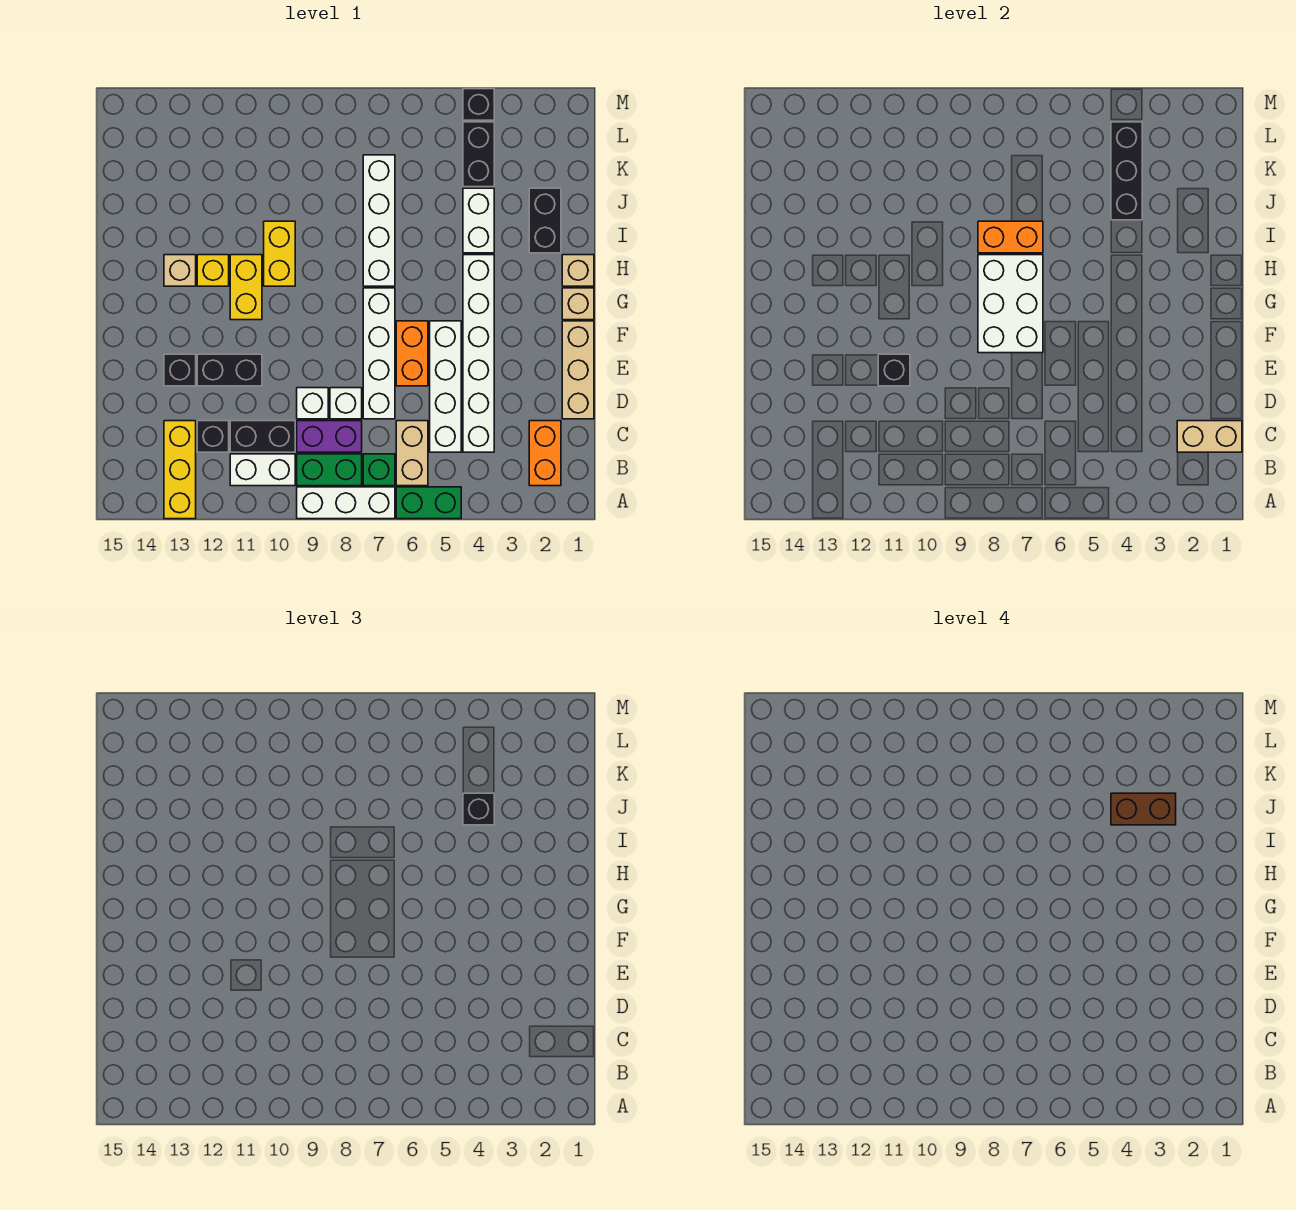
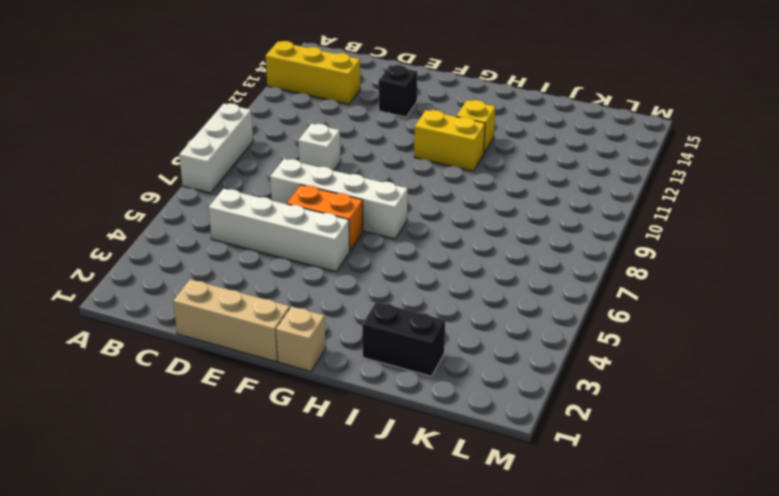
none -> green 1x2 brick [396,487,461,519]
none -> orange 1x2 brick [529,421,561,486]
none -> tan 1x2 brick [396,421,428,486]
none -> green 1x1 brick [363,454,395,486]

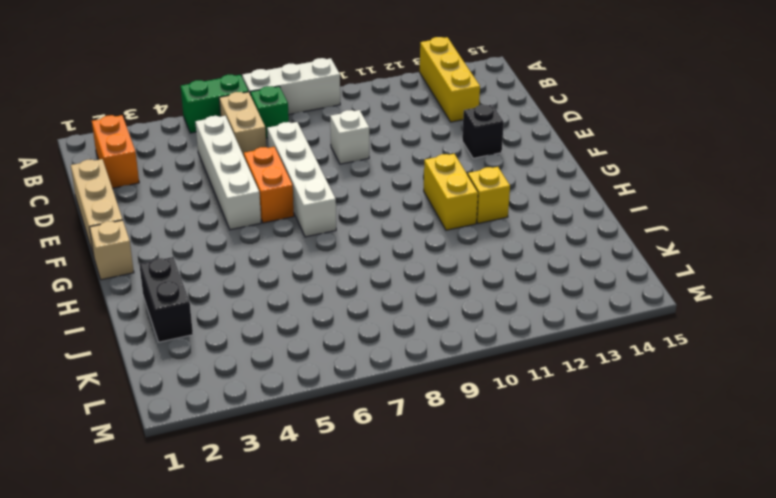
none -> green 1x2 brick [297,454,362,486]
none -> white 1x2 brick [230,454,295,486]
none -> white 1x6 brick [463,255,494,452]
none -> purple 1x2 brick [297,421,362,452]

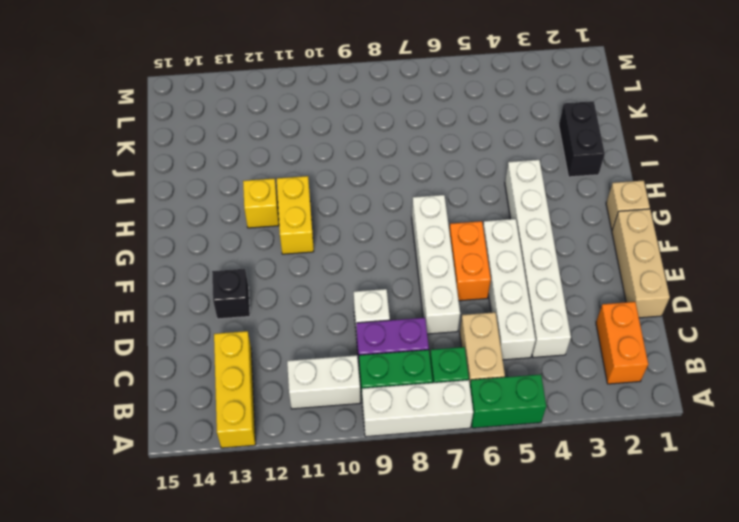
none -> black 1x2 brick [230,421,295,452]
none -> black 1x1 brick [197,421,229,452]
none -> white 1x1 brick [330,388,362,419]
none -> black 1x2 brick [197,354,262,386]

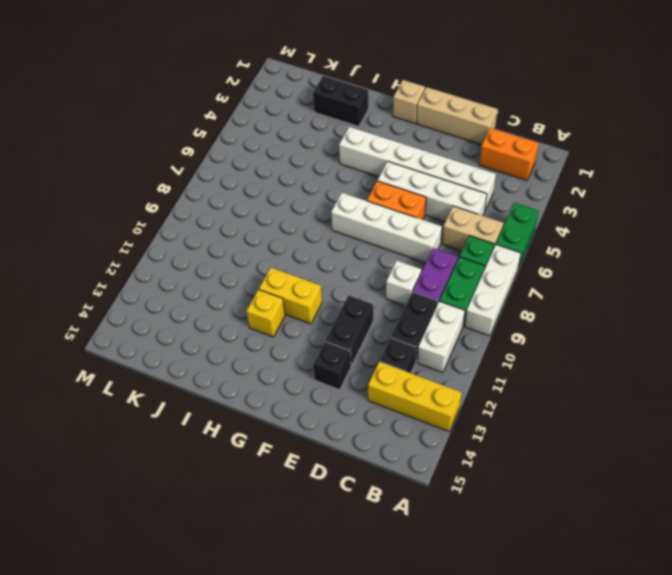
none -> white 1x1 brick [330,388,362,419]
none -> tan 1x1 brick [562,255,594,286]
none -> white 1x4 brick [363,155,395,286]
none -> yellow 1x2 brick [264,221,295,286]

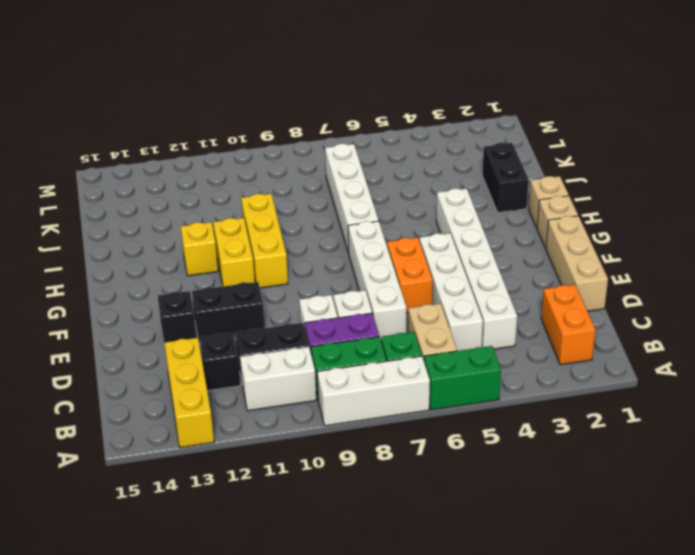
yellow 1x3 brick [241,194,288,288] -> yellow 1x2 brick [264,221,295,286]
none -> tan 1x1 brick [164,255,196,286]
none -> white 1x2 brick [463,188,494,253]
none -> black 1x2 brick [463,122,494,187]
none -> black 1x1 brick [463,89,494,120]

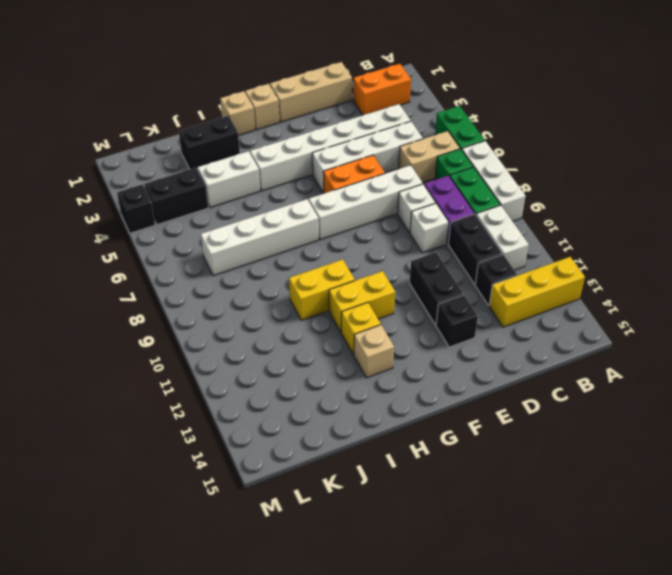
none -> tan 1x2 brick [1177,421,1242,452]
none -> black 1x1 brick [878,354,910,386]
none -> white 2x3 brick [978,255,1043,353]
none -> orange 1x2 brick [978,221,1043,253]

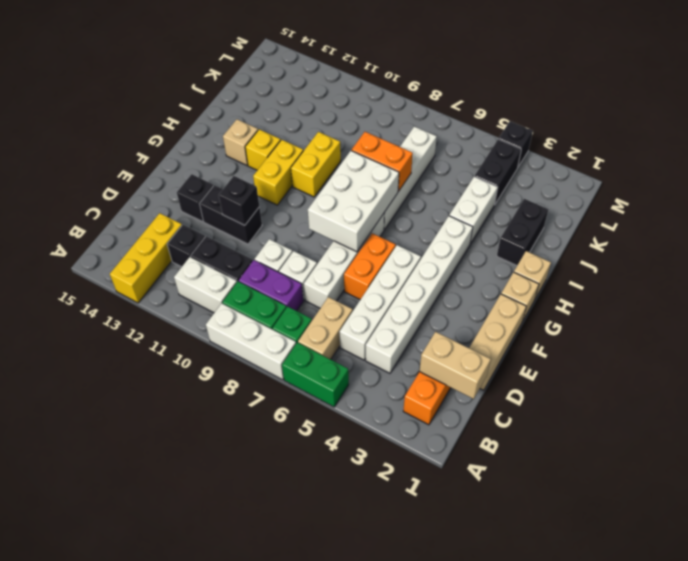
none -> black 1x3 brick [1111,122,1142,220]
none -> black 1x1 brick [463,793,494,825]
none -> brown 1x2 brick [1111,793,1176,825]

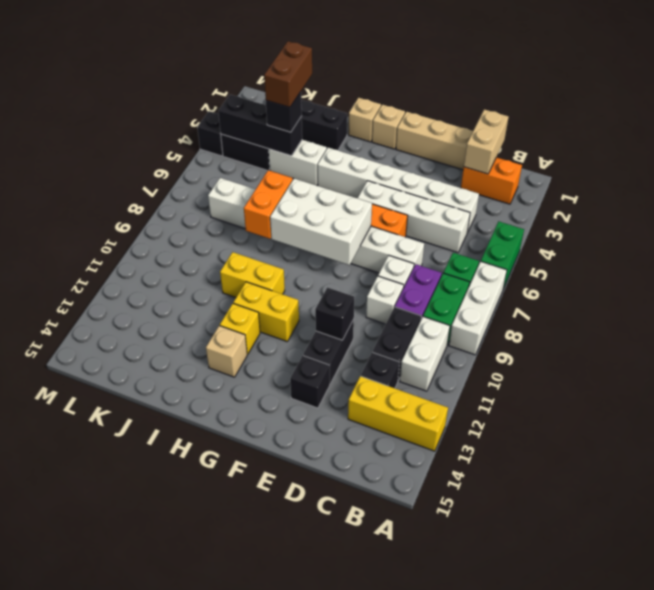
none -> tan 1x2 brick [396,421,428,486]

